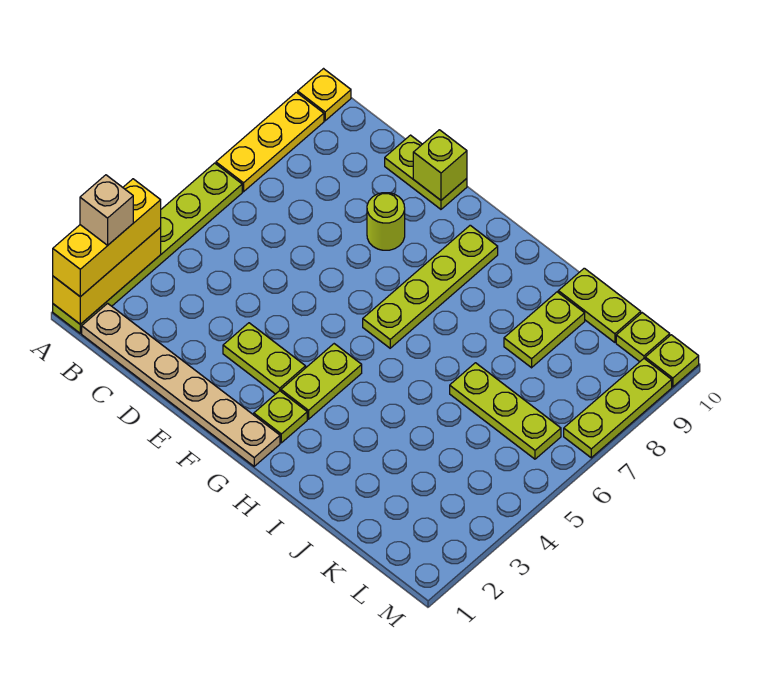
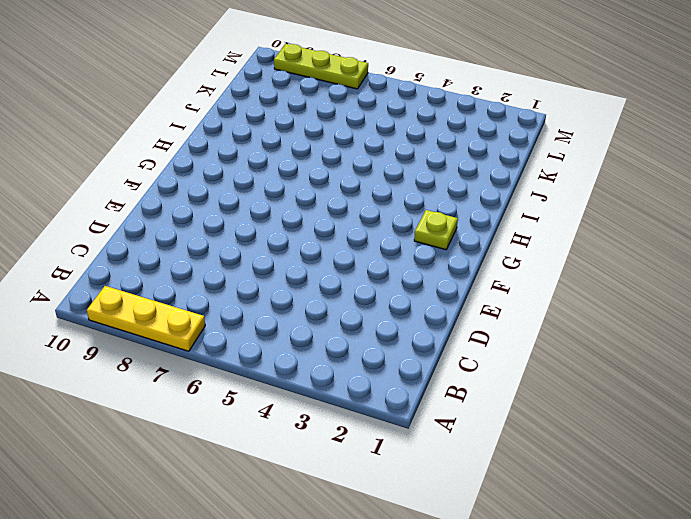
none -> lime 1x6 plate [53,163,242,333]
none -> yellow 1x1 plate [298,69,351,121]
none -> tan 1x6 plate [82,303,280,466]

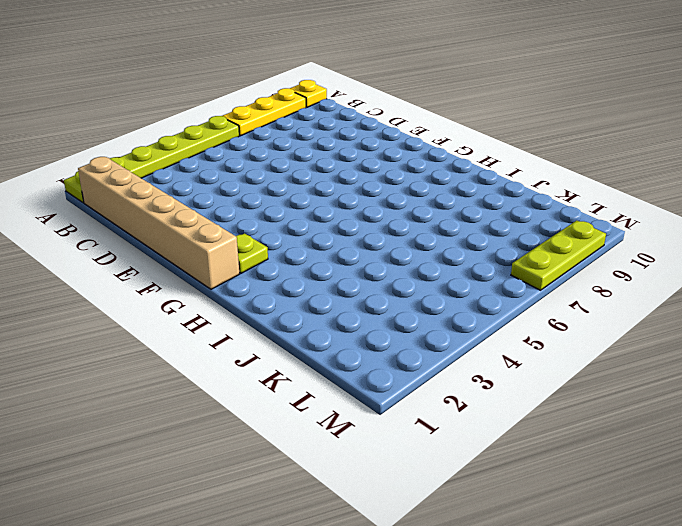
tan 1x6 brick [78,157,239,289] -> tan 1x6 plate [82,303,280,466]
none -> lime 1x2 plate [385,135,467,209]
none -> lime 1x2 plate [223,323,306,394]
none -> lime 1x1 round brick [367,193,405,250]

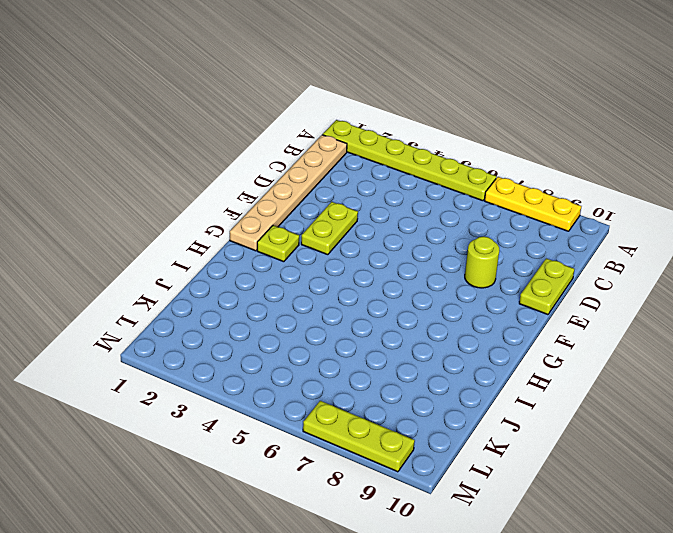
none -> yellow 1x1 plate [298,69,351,121]
none -> lime 1x2 plate [281,344,362,419]
none -> lime 1x4 plate [363,225,498,348]

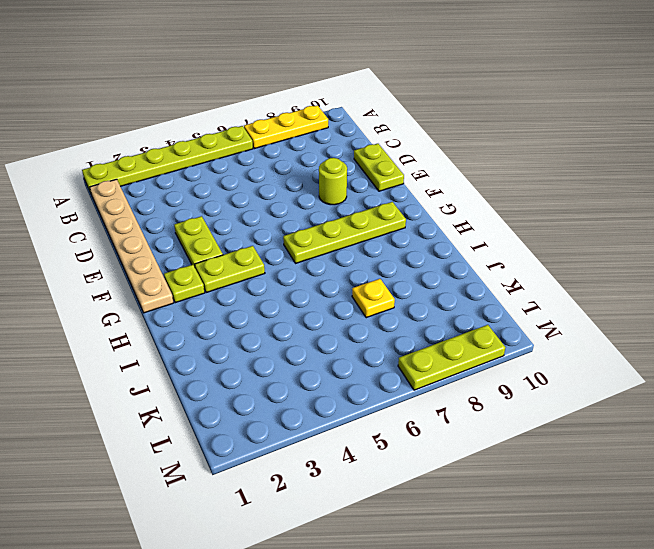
yellow 1x1 plate [352,279,395,318] -> yellow 1x1 plate moved to [298,69,351,121]
none -> lime 1x3 plate [450,363,561,459]
none -> lime 1x2 plate [504,292,585,368]
none -> lime 1x2 plate [558,268,641,342]

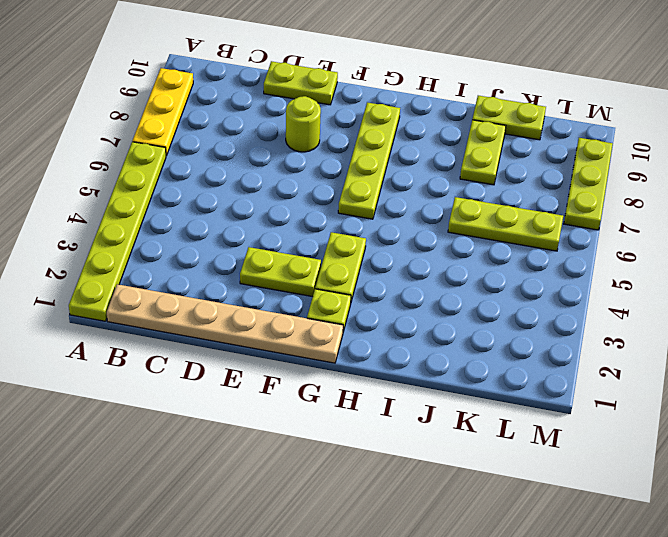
none -> yellow 1x1 plate [298,69,351,121]
none -> lime 1x1 plate [616,313,670,362]
none -> lime 1x1 plate [645,335,699,387]

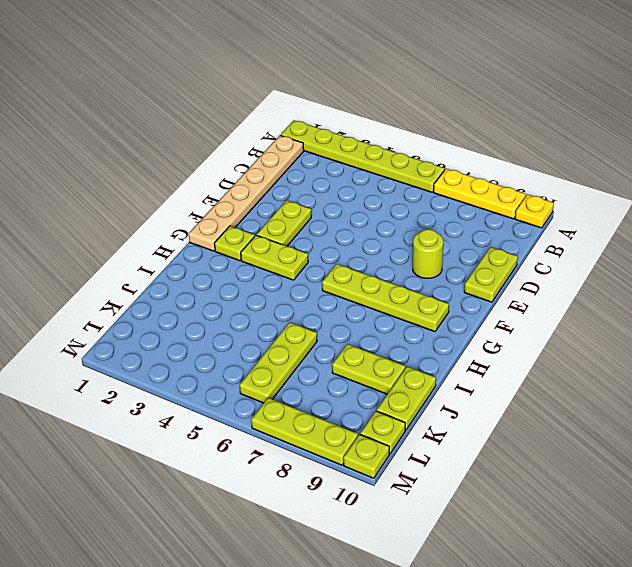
none -> yellow 1x3 brick [53,227,161,324]
none -> lime 1x1 brick [413,130,467,200]
none -> yellow 1x3 brick [53,179,161,297]

